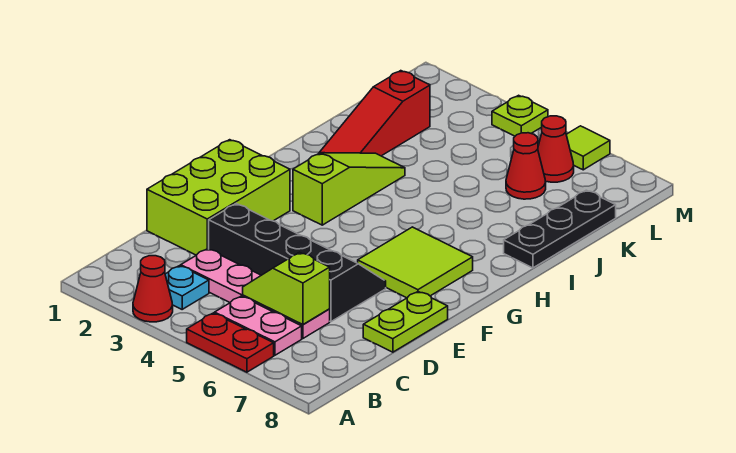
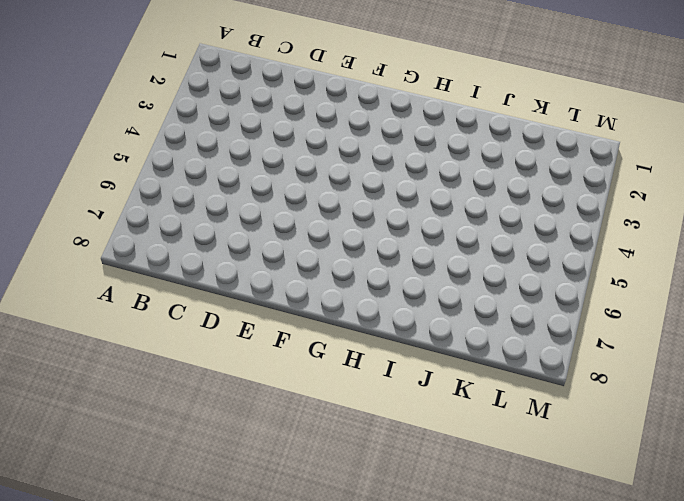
none -> red 1x1 cone [133,256,173,322]
none -> red 1x2 plate [187,313,274,372]
none -> cyan 1x1 plate [165,266,209,309]

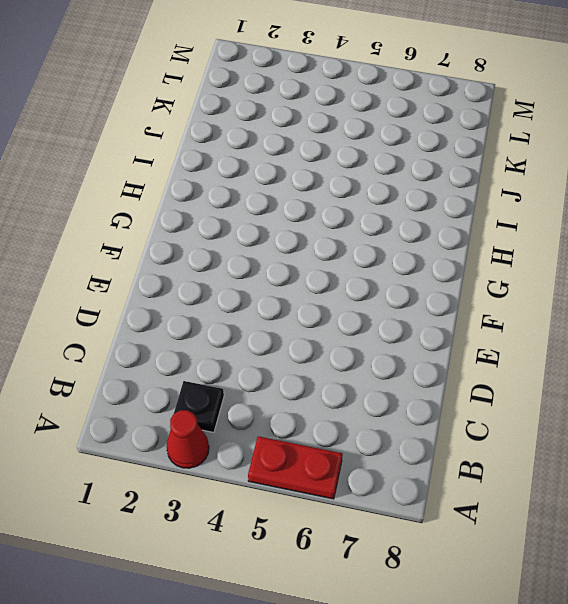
black 1x1 plate [174,381,224,432] -> cyan 1x1 plate [165,266,209,309]
none -> pink 1x2 plate [215,296,302,355]
none -> pink 1x4 plate [181,249,330,338]
none -> lime 2x3 brick [147,140,290,255]

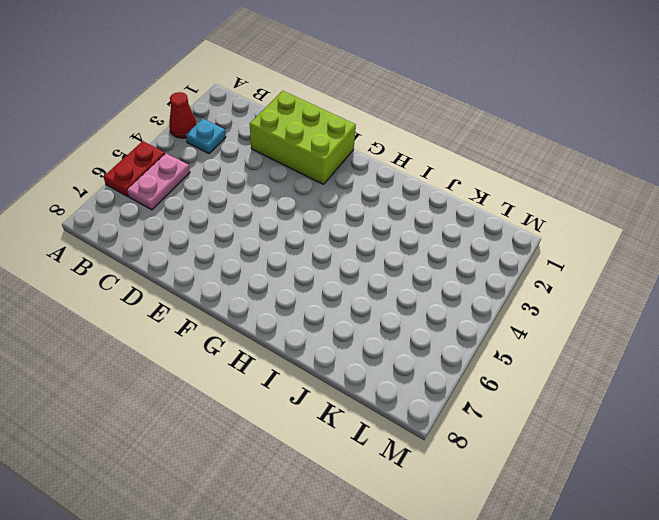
none -> pink 1x4 plate [181,249,330,338]
none -> black 2x4 slope [209,204,386,322]
none -> lime 1x2 plate [363,292,448,352]

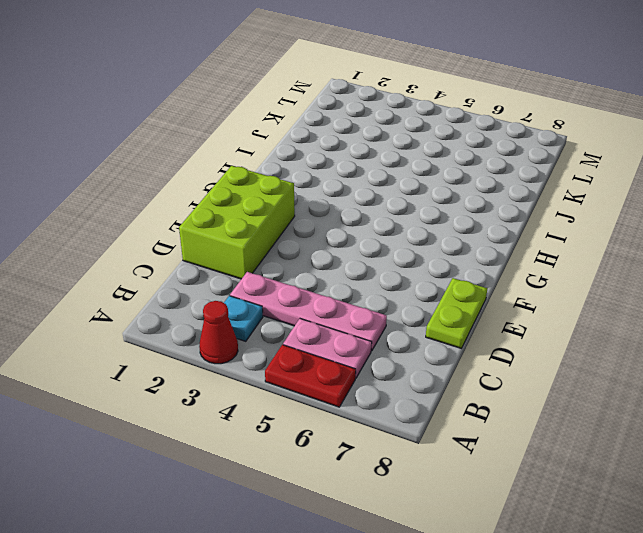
none -> black 2x4 slope [209,204,386,322]
none -> lime 2x2 tile [358,227,473,298]
none -> lime 1x3 slope [293,153,405,225]

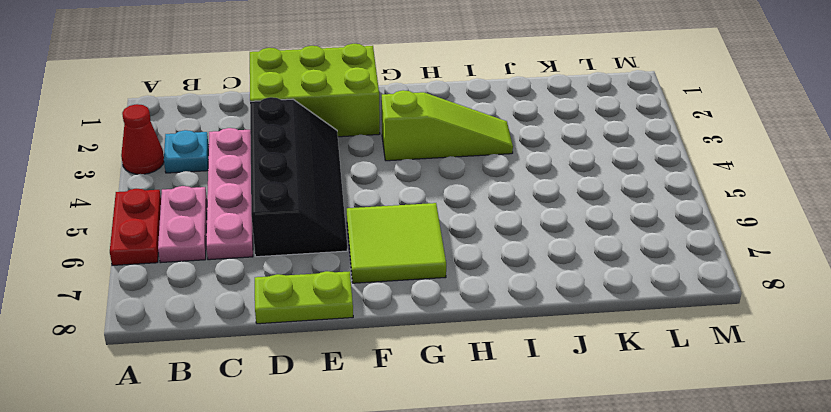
none -> red 1x3 slope [319,71,430,156]
none -> black 1x3 plate [504,190,616,268]
none -> red 1x1 cone [506,133,546,199]

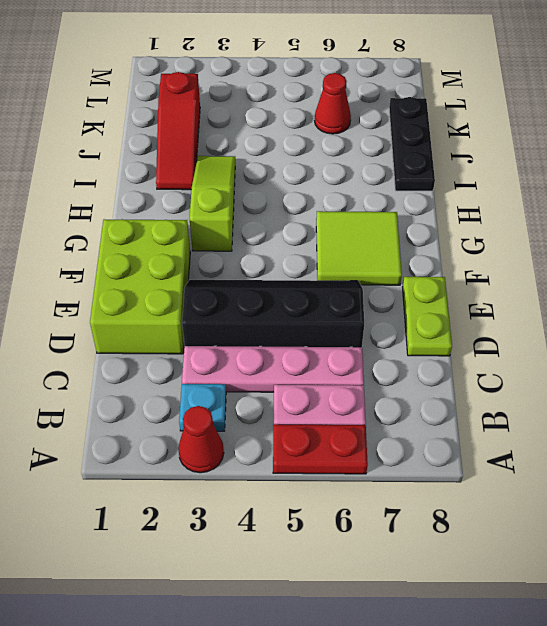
none -> red 1x1 cone [538,116,574,182]
none -> lime 1x1 plate [492,95,548,136]
none -> lime 1x1 tile [566,126,610,170]

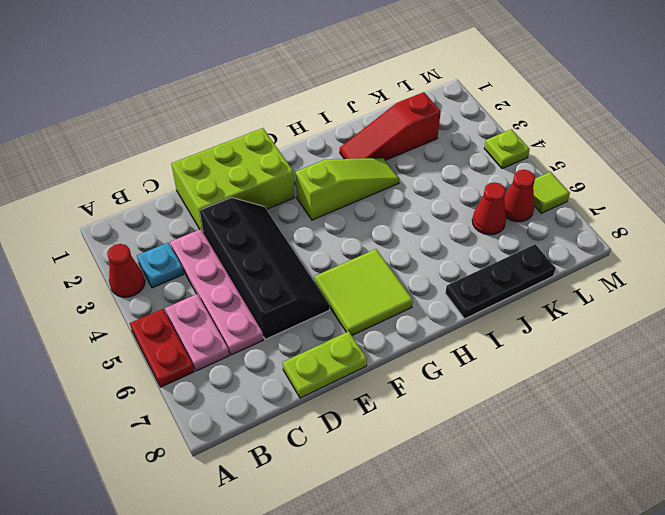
none -> lime 1x2 slope [243,252,330,325]

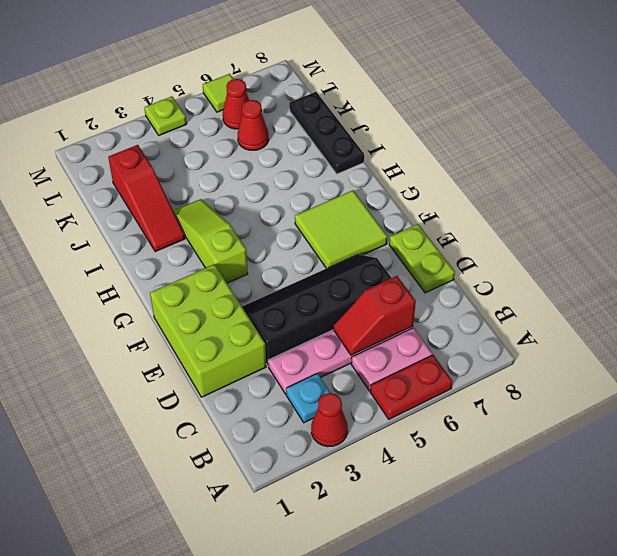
red 1x2 slope [333,276,416,355] -> lime 1x2 slope [243,252,330,325]

